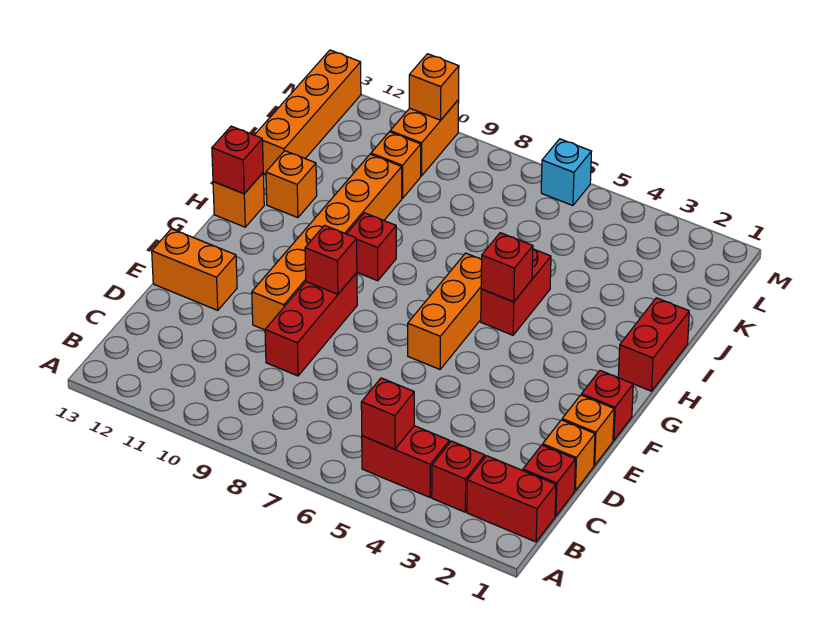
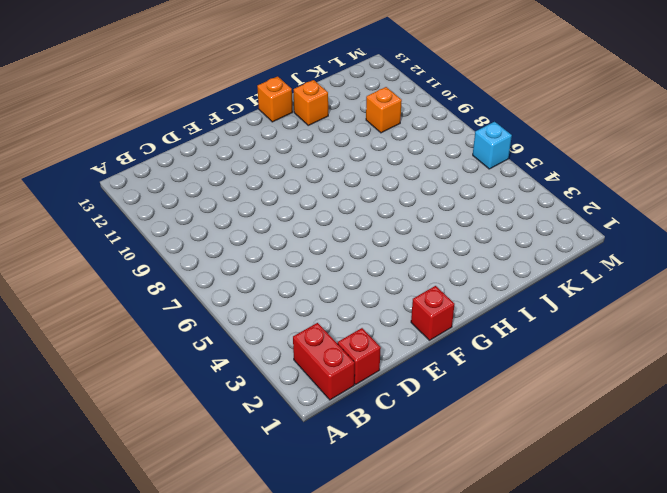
none -> red 1x1 brick [432,441,485,512]
none -> red 1x2 brick [362,426,449,497]
none -> orange 1x1 brick [543,420,595,490]

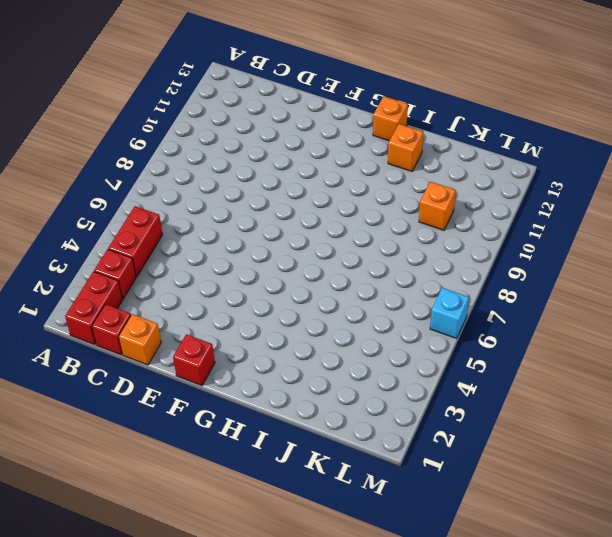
none -> red 1x3 brick [265,272,357,376]
none -> orange 1x1 brick [562,395,614,465]
none -> orange 1x6 brick [252,154,402,330]

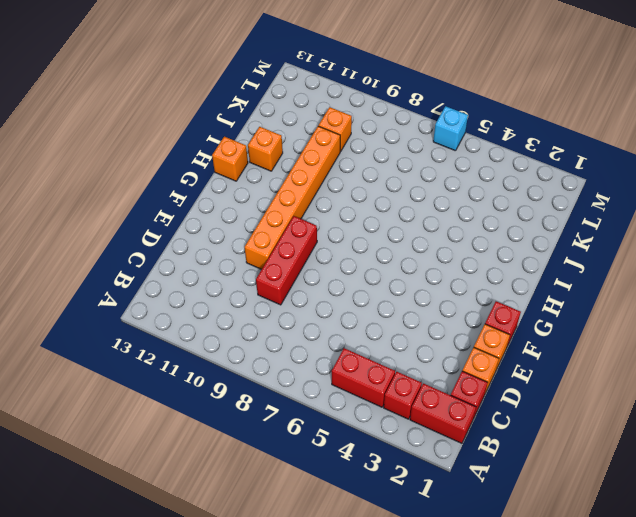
none -> orange 1x2 brick [152,229,237,310]
none -> orange 1x3 brick [408,253,482,369]
none -> red 1x2 brick [618,298,689,391]

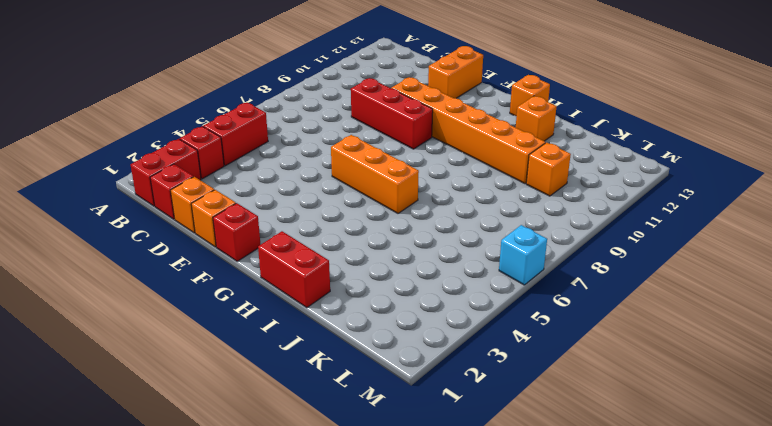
none -> red 1x2 brick [481,249,551,335]
none -> red 1x1 brick [347,213,396,281]
none -> orange 1x4 brick [255,50,361,174]

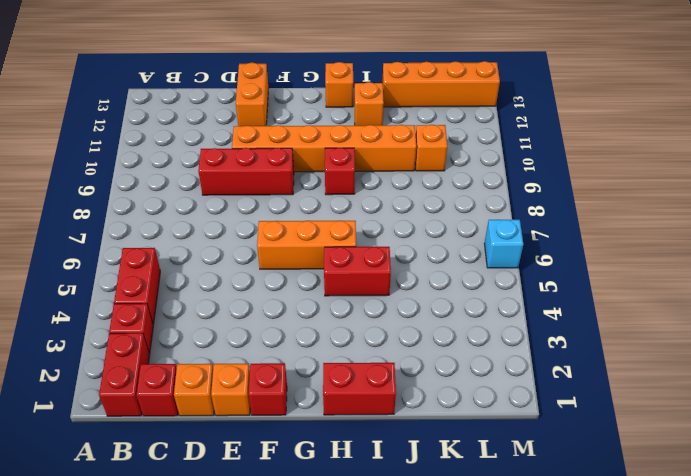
none -> orange 1x2 brick [390,100,459,176]
none -> red 1x1 brick [361,378,414,449]
none -> red 1x1 brick [305,225,357,294]

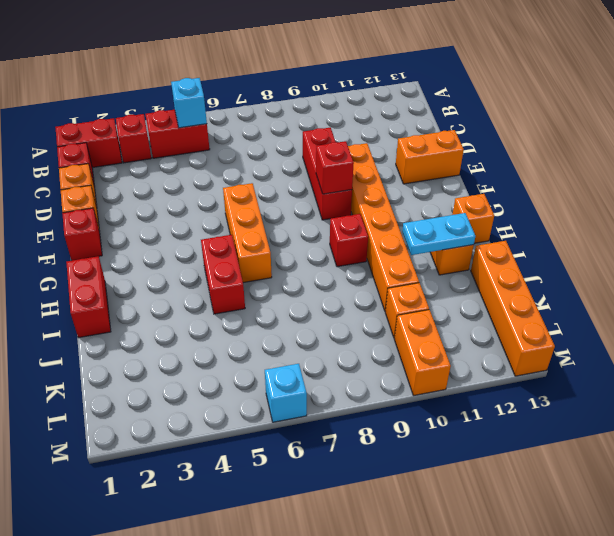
cyan 1x1 brick [171,78,207,128] -> red 1x1 brick [361,378,414,449]
cyan 1x2 plate [402,213,475,255] -> none
none -> red 1x1 brick [481,233,533,302]
none -> red 1x1 brick [212,126,263,194]
none -> orange 1x1 brick [409,54,459,120]

